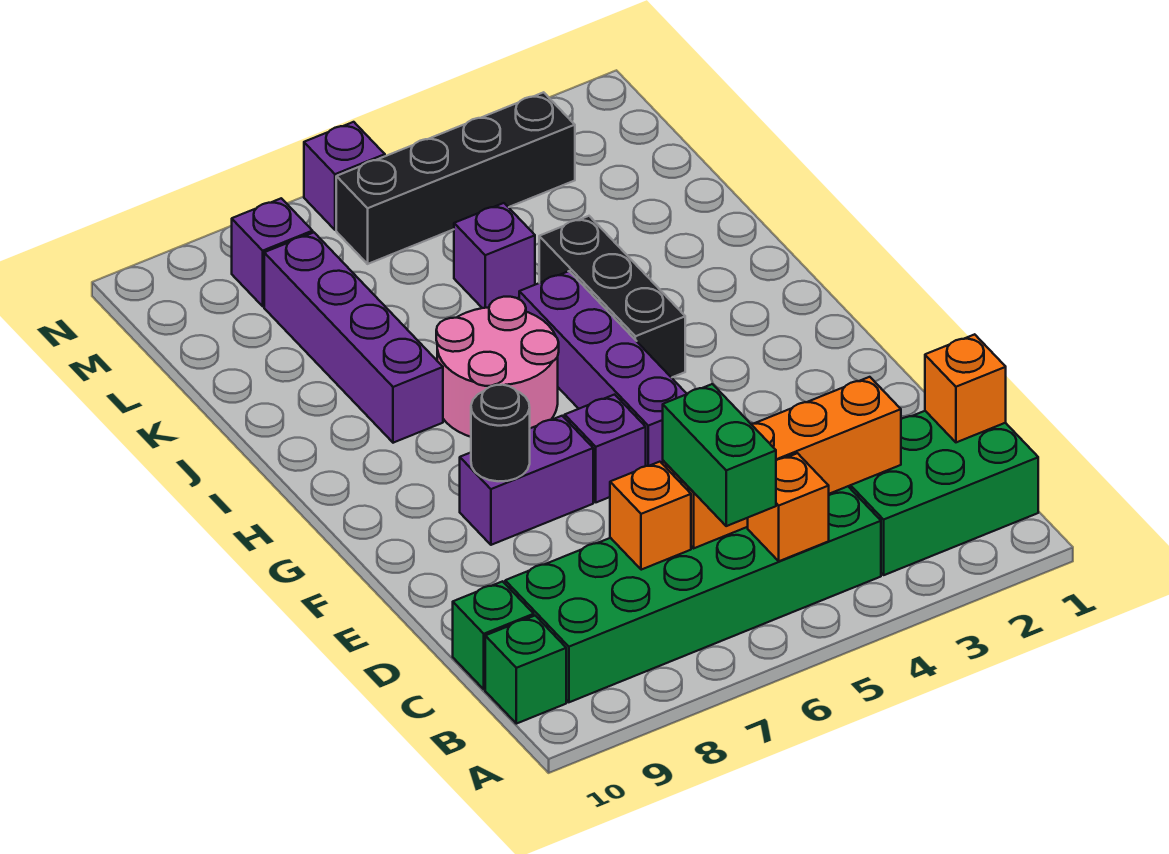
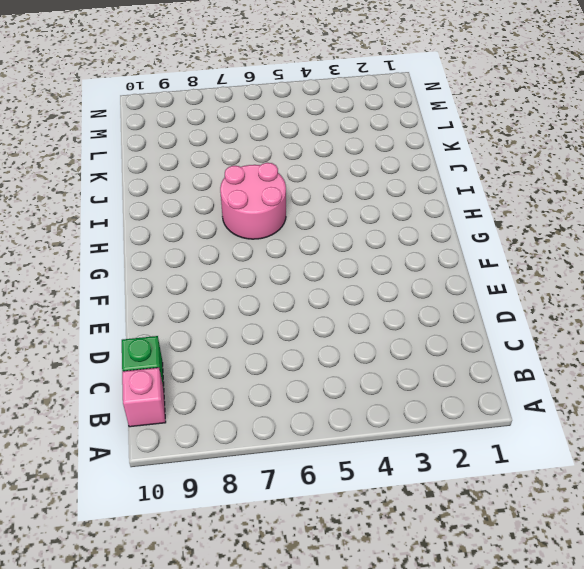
pink 1x1 brick [122,368,166,427] -> green 1x1 brick [485,616,566,724]
none -> green 2x3 brick [848,411,1038,575]
none -> green 2x6 brick [505,486,881,702]
none -> purple 1x4 brick [519,271,687,466]

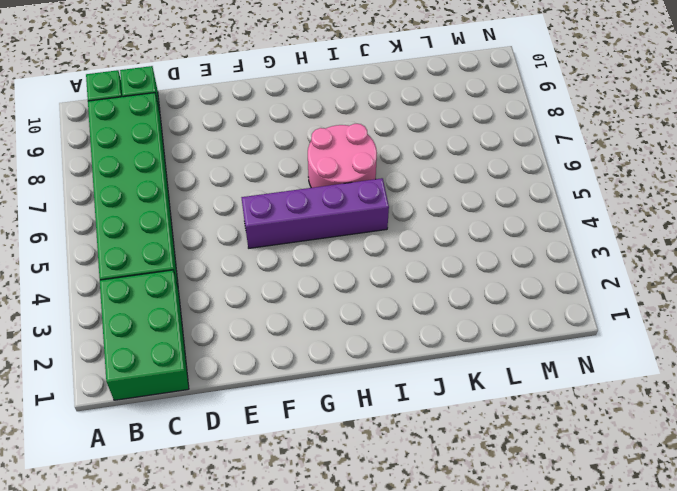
none -> purple 1x1 brick [565,395,646,502]
none -> purple 1x2 brick [460,416,593,545]
none -> black 1x3 brick [539,216,685,378]

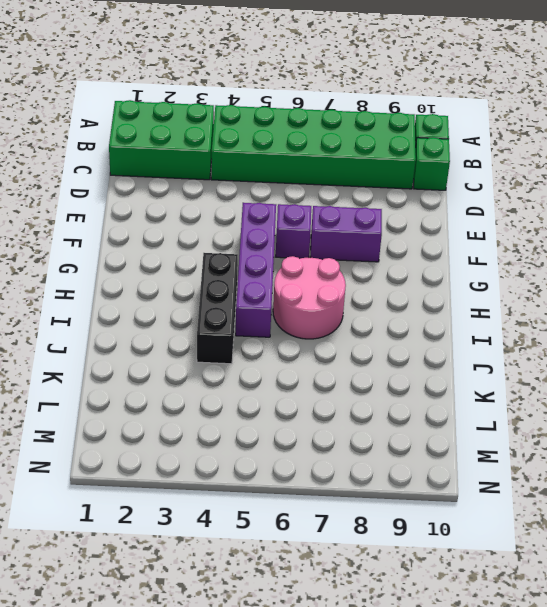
none -> purple 1x4 brick [264,233,443,443]
none -> purple 1x1 brick [454,203,535,308]
none -> black 1x4 brick [336,92,575,264]

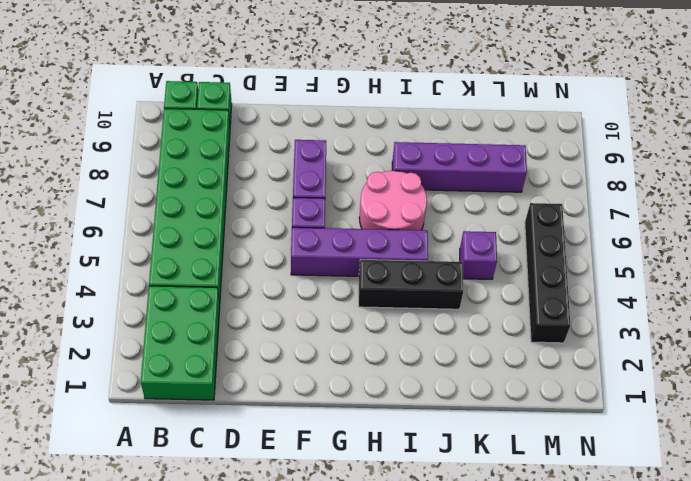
none -> purple 1x1 brick [232,198,313,306]
none -> purple 1x1 brick [304,122,385,230]
none -> orange 1x1 brick [748,453,829,561]

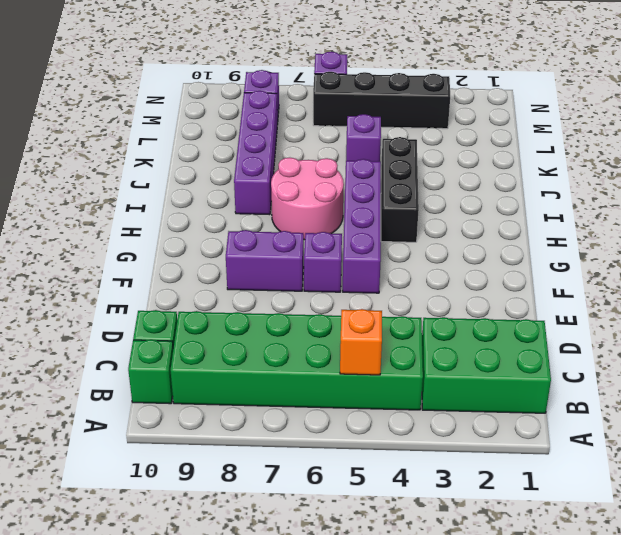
none -> orange 1x1 brick [925,334,1006,442]
none -> orange 1x4 brick [663,377,901,548]
none -> orange 1x1 brick [610,462,691,570]

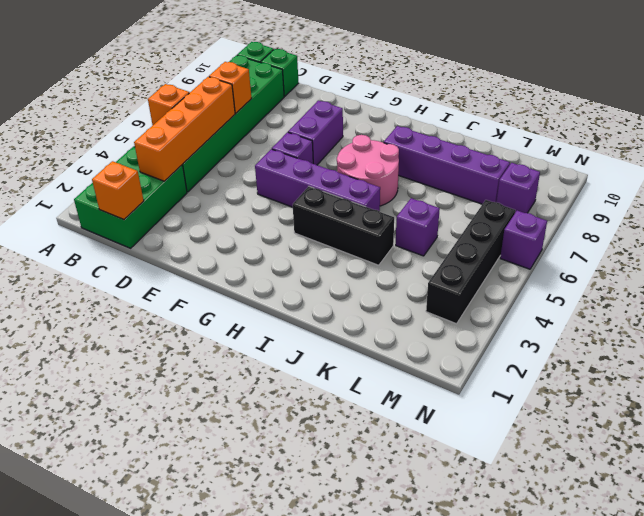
none -> black 1x1 round brick [471,385,530,481]
none -> green 1x2 brick [663,384,776,526]

